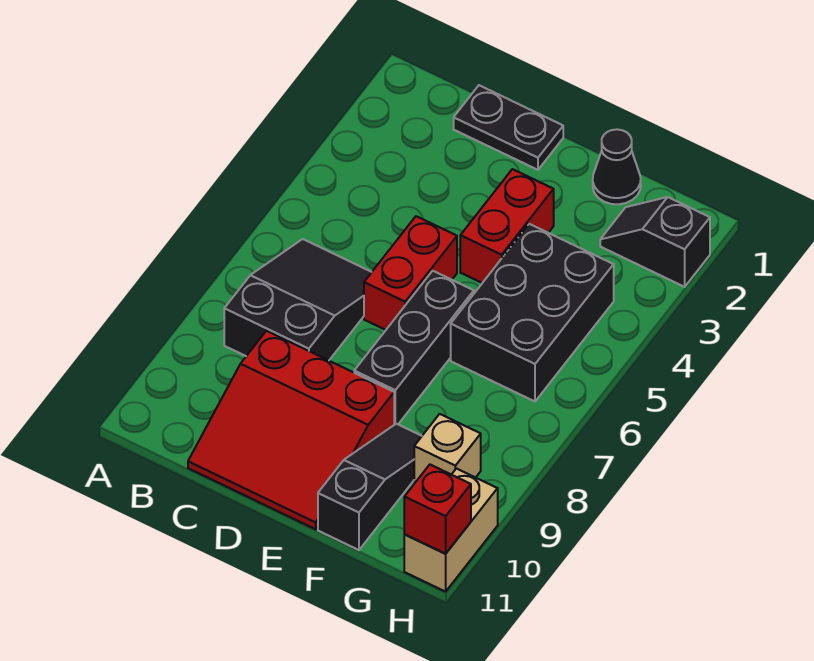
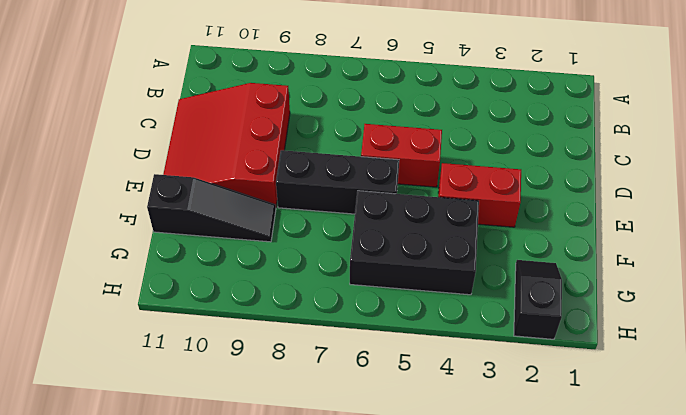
none -> black 2x3 slope [224,239,372,360]
none -> black 1x2 plate [454,85,563,170]
none -> black 1x1 cone [593,129,641,204]

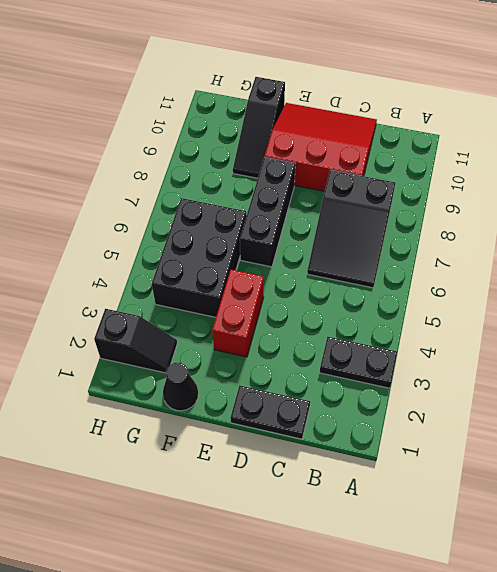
black 1x2 plate [320,337,397,388] -> none
none -> red 1x2 brick [364,216,457,330]
none -> tan 1x1 brick [414,414,481,484]
none -> tan 1x2 brick [404,469,498,592]

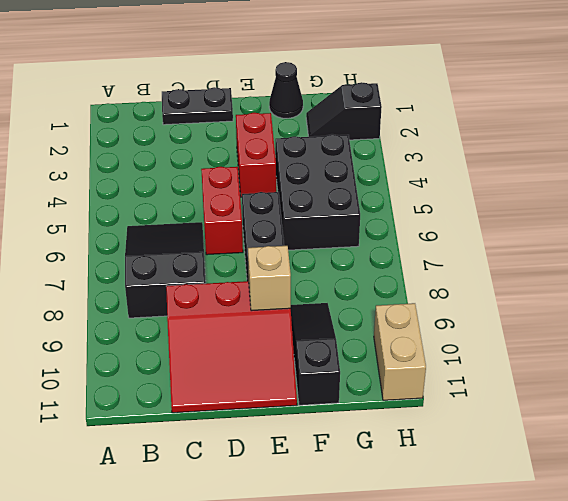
tan 1x1 brick [248,246,291,311] -> tan 1x1 brick moved to [414,414,481,484]
none -> red 1x1 brick [404,465,471,554]

